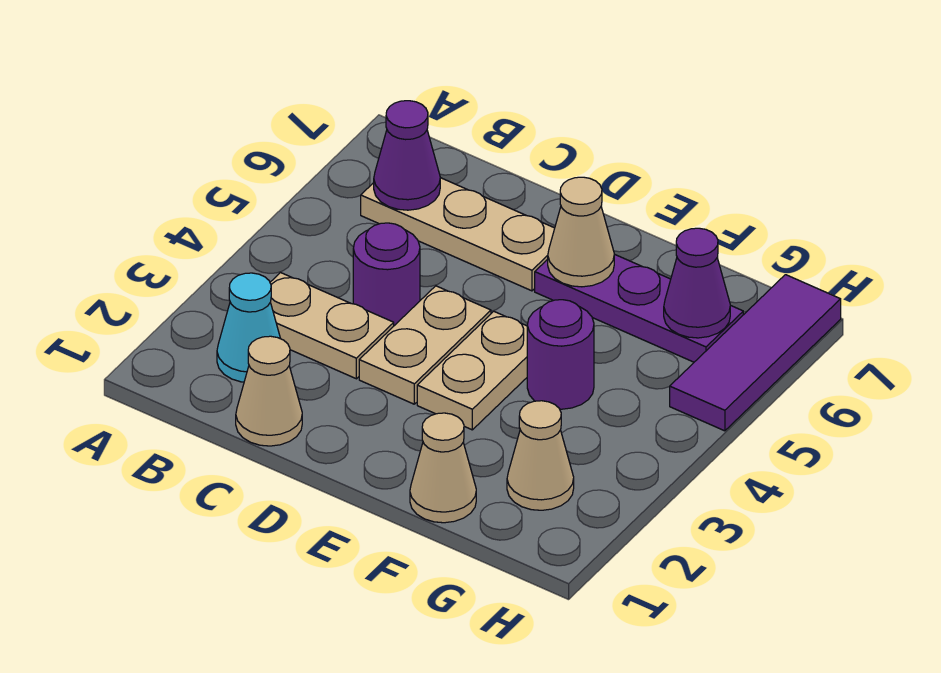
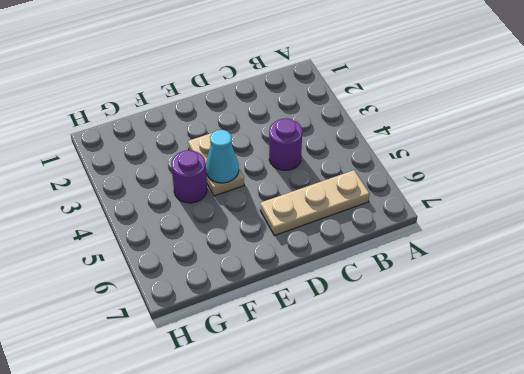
cyan 1x1 cone [206,130,239,183] -> cyan 1x1 cone moved to [217,273,280,382]
none -> tan 1x2 plate [270,273,394,379]
none -> tan 1x1 cone [236,336,302,446]
none -> tan 1x2 plate [359,286,491,404]

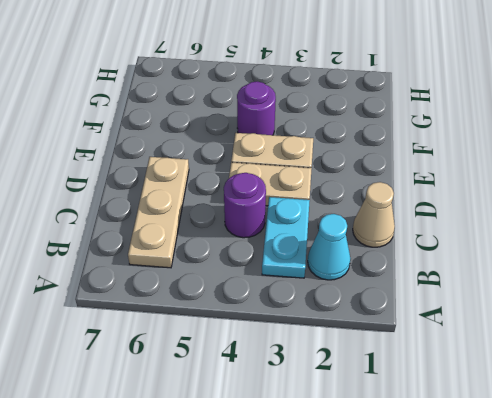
cyan 1x2 plate [262,197,310,278] -> tan 1x2 plate [270,273,394,379]
none -> purple 1x3 plate [535,254,743,362]
none -> tan 1x1 cone [410,413,476,523]
none -> tan 1x1 cone [507,401,574,510]

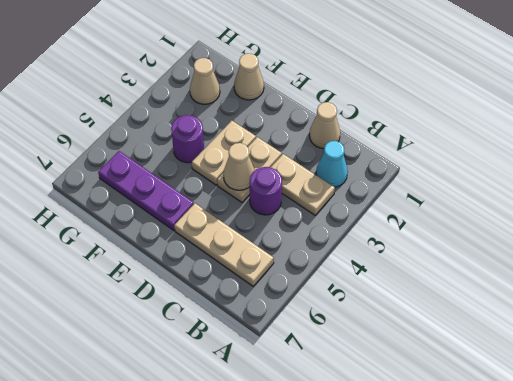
tan 1x1 cone [223,143,255,190] -> tan 1x1 cone moved to [548,177,614,287]
none -> purple 1x3 tile [670,275,841,431]
none -> purple 1x1 cone [374,101,440,210]
none -> purple 1x1 cone [664,228,730,338]

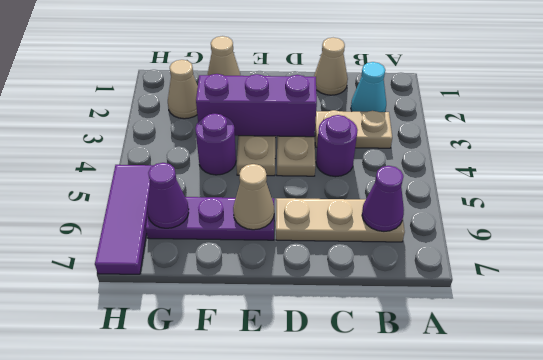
purple 1x3 brick [196,74,317,137] -> none

